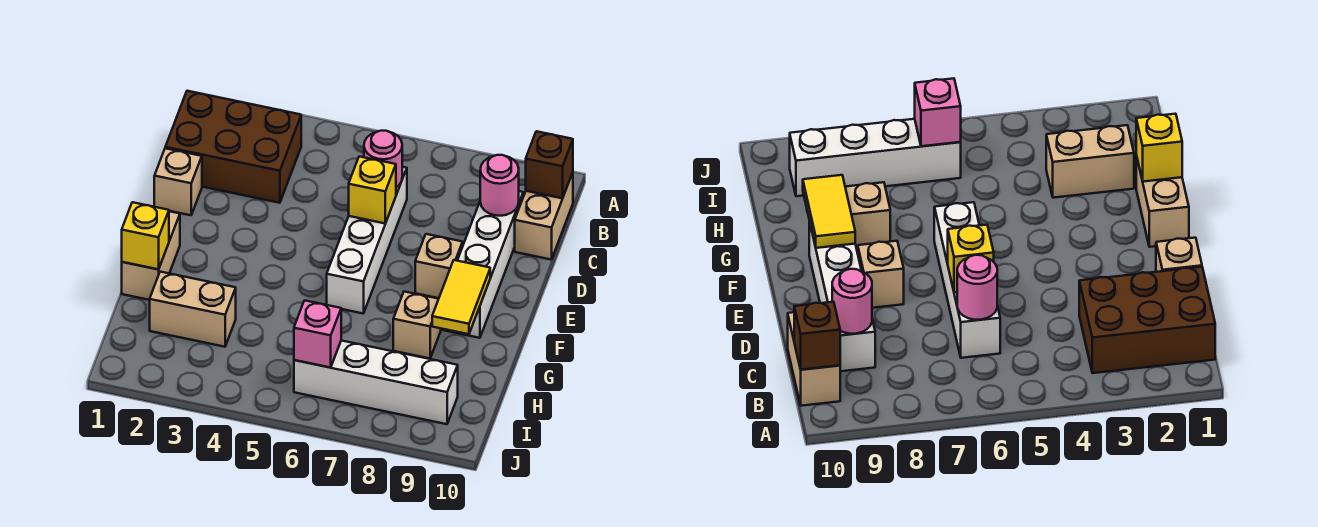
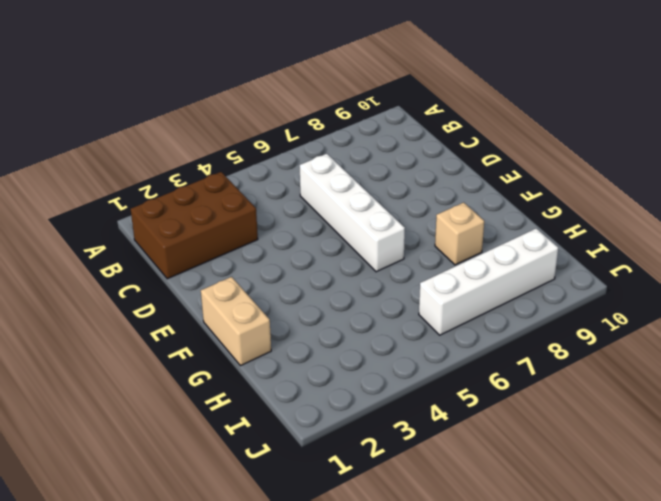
none -> tan 1x2 brick [515,172,573,260]
none -> white 1x4 brick [443,191,523,338]
none -> tan 1x1 brick [154,148,202,215]

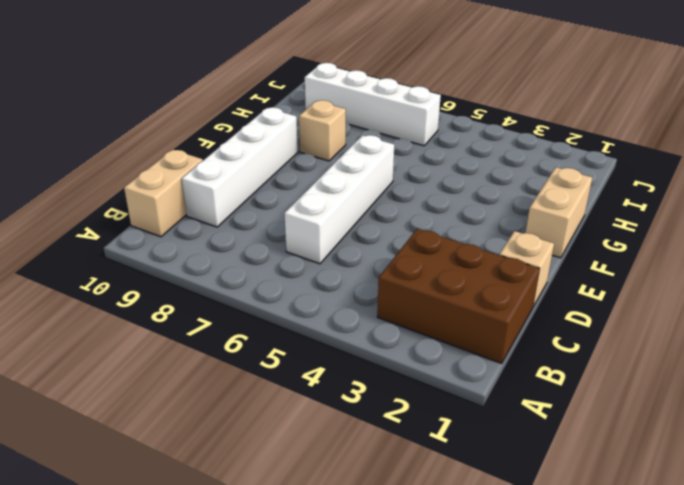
none -> tan 1x1 brick [415,234,463,298]
none -> tan 1x2 brick [150,272,236,347]
none -> brown 1x1 brick [526,131,573,198]

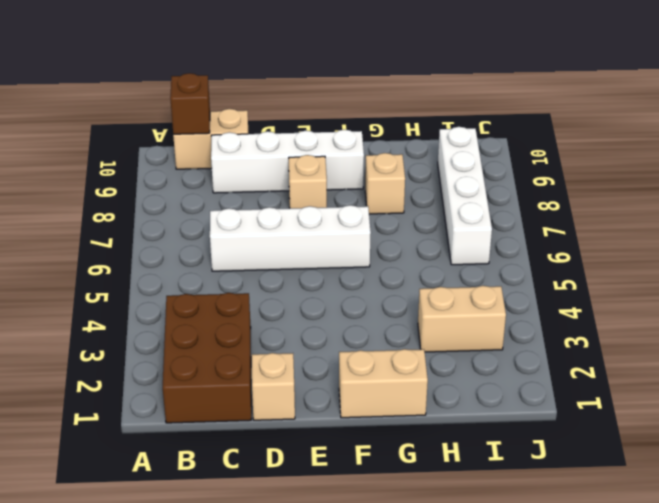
tan 1x2 brick [418,286,506,352] -> tan 1x2 brick turned to [150,272,236,347]
none -> pink 1x1 round brick [364,131,402,187]
none -> pink 1x1 round brick [480,155,519,216]
none -> yellow 1x1 brick [349,156,396,223]

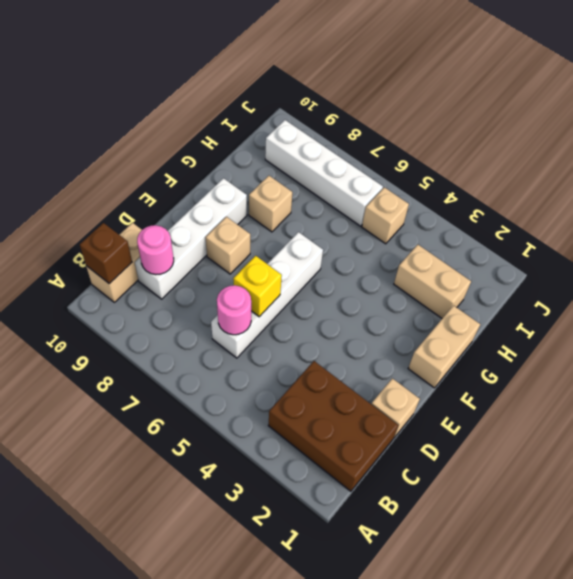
tan 1x1 brick [362,187,409,244] -> none
none -> yellow 1x2 tile [432,260,490,334]
none -> yellow 1x1 brick [122,202,169,269]
none -> pink 1x1 brick [294,300,341,368]

